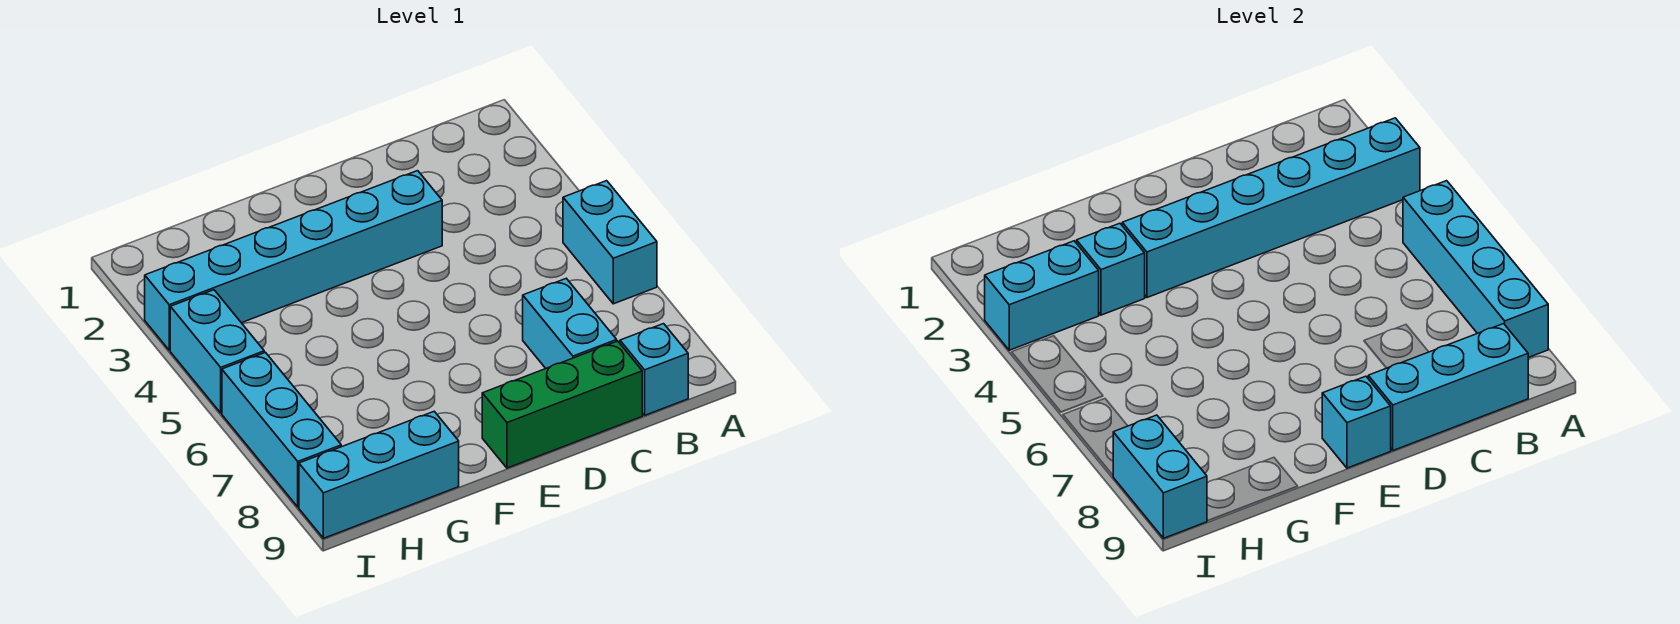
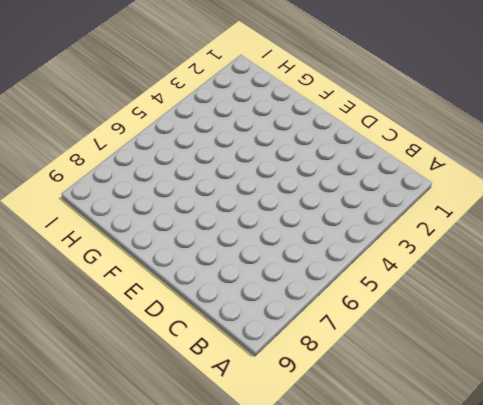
none -> cyan 1x2 brick [563,181,657,304]
none -> cyan 1x1 brick [620,324,688,415]
none -> cyan 1x2 brick [523,278,617,368]

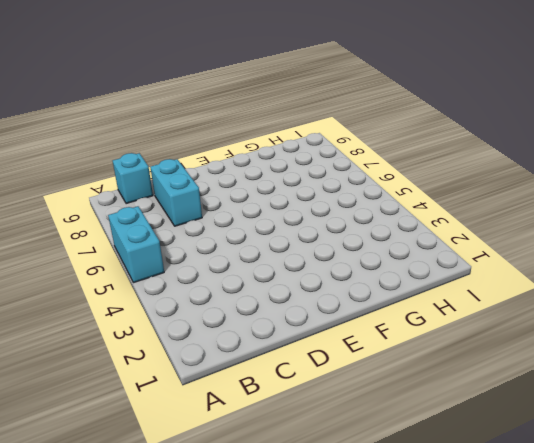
none -> green 1x3 brick [482,341,642,468]
none -> cyan 1x6 brick [145,171,442,350]
none -> cyan 1x3 brick [299,412,459,538]

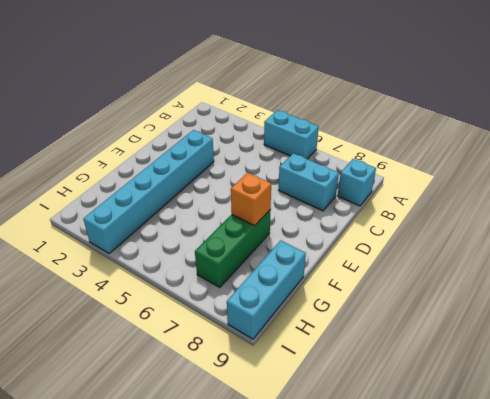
green 1x3 brick [195,209,271,288] -> green 1x3 brick moved to [482,341,642,468]
orange 1x1 brick [231,173,271,226] -> none
none -> cyan 1x2 brick [170,290,264,413]
none -> cyan 1x3 brick [222,352,341,507]
none -> cyan 1x6 brick [1122,118,1420,298]

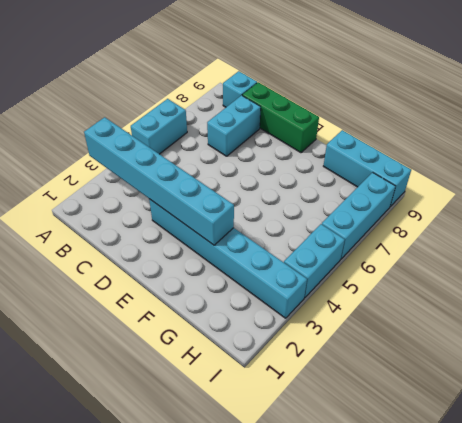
none -> cyan 1x4 brick [1403,181,1548,358]
none -> cyan 1x3 brick [1368,324,1528,450]
none -> cyan 1x1 brick [1322,376,1391,468]

